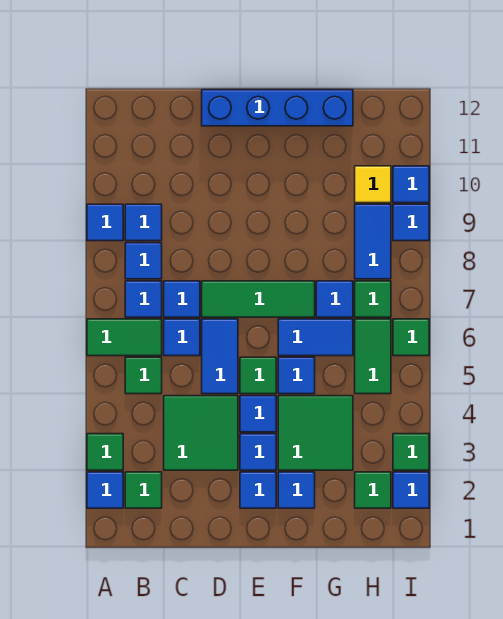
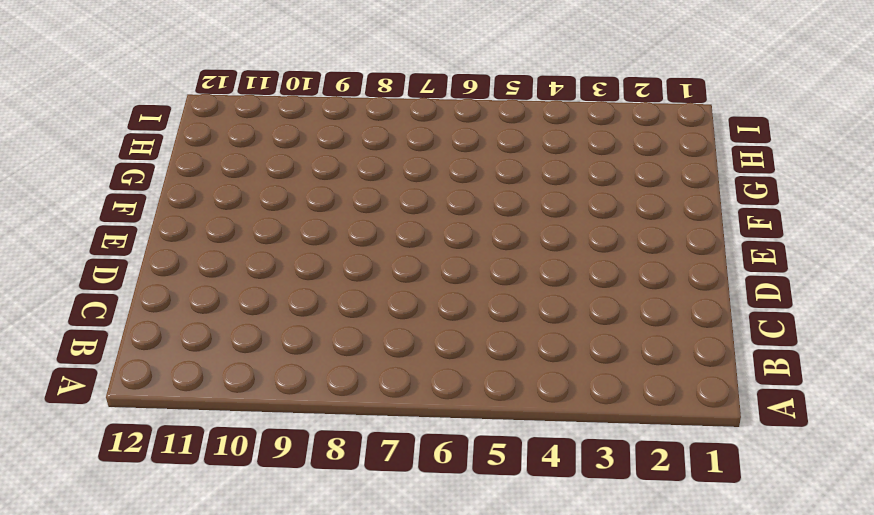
none -> blue 1x1 tile [87,472,123,508]
none -> green 1x1 tile [87,434,123,470]
none -> green 1x2 tile [87,319,162,356]
none -> blue 1x1 tile [87,204,123,241]

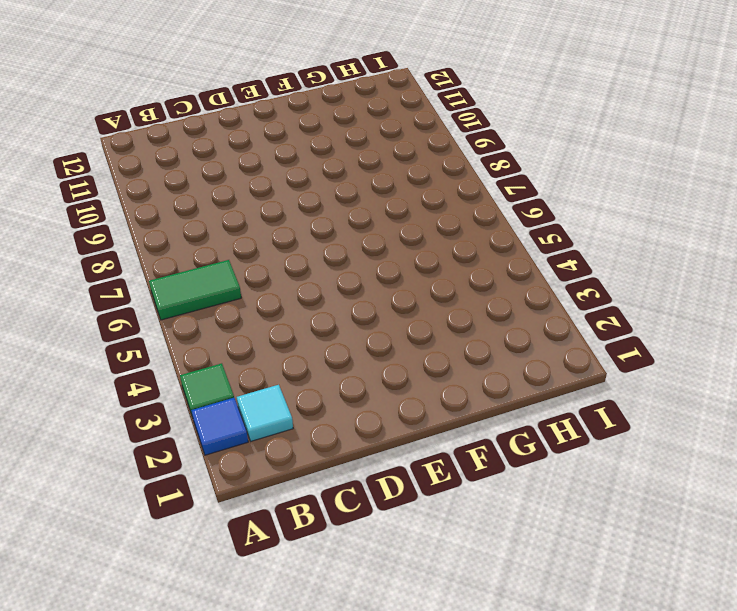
cyan 1x1 tile [237,385,293,441] -> green 1x1 tile [125,472,162,508]
none -> blue 1x1 tile [87,204,123,241]
none -> green 1x1 tile [125,357,162,394]
none -> blue 1x1 tile [125,281,162,317]
none -> blue 1x1 tile [125,243,162,279]

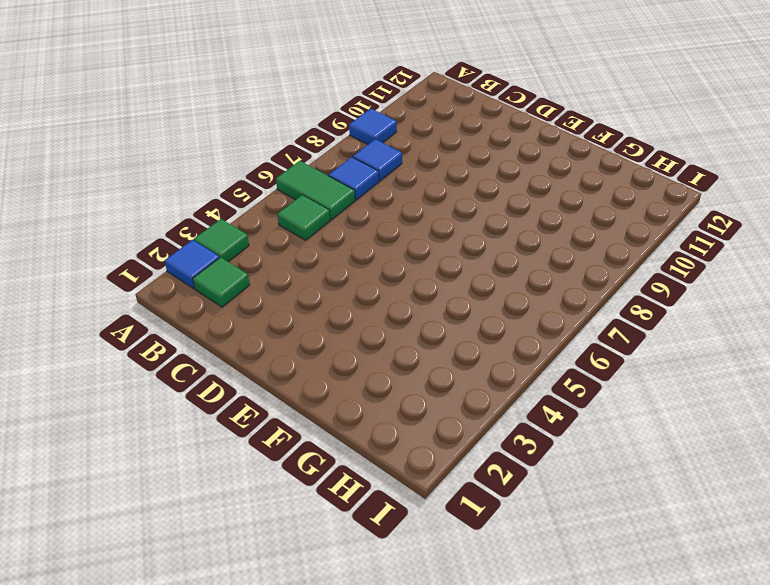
none -> blue 1x1 tile [125,204,162,241]
none -> green 2x2 tile [164,396,238,470]
none -> blue 1x1 tile [164,319,200,356]
none -> blue 1x1 tile [164,281,200,317]

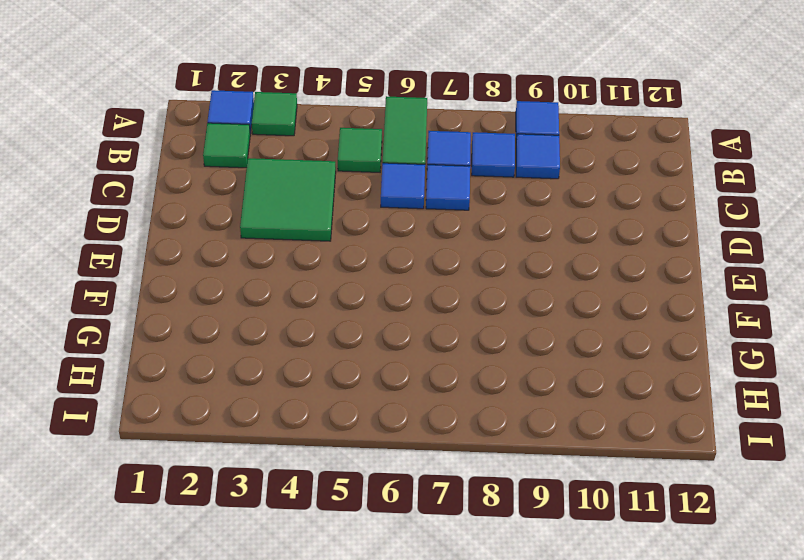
none -> blue 1x2 tile [202,319,238,394]
none -> green 1x3 tile [202,281,315,317]
none -> blue 1x4 brick [202,90,353,126]
none -> blue 1x1 tile [240,472,276,508]

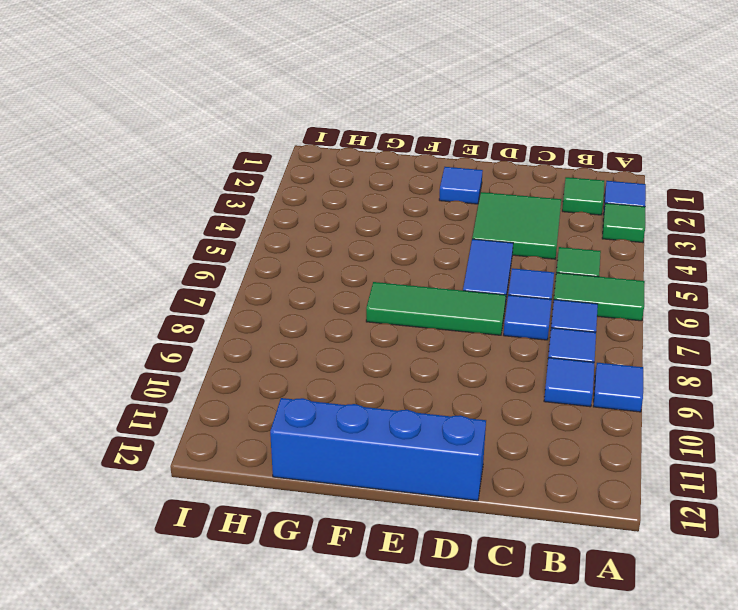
none -> blue 1x1 tile [240,434,276,470]
none -> blue 1x1 tile [240,396,276,432]
none -> green 1x1 tile [240,357,276,394]
none -> blue 1x1 tile [278,472,315,508]

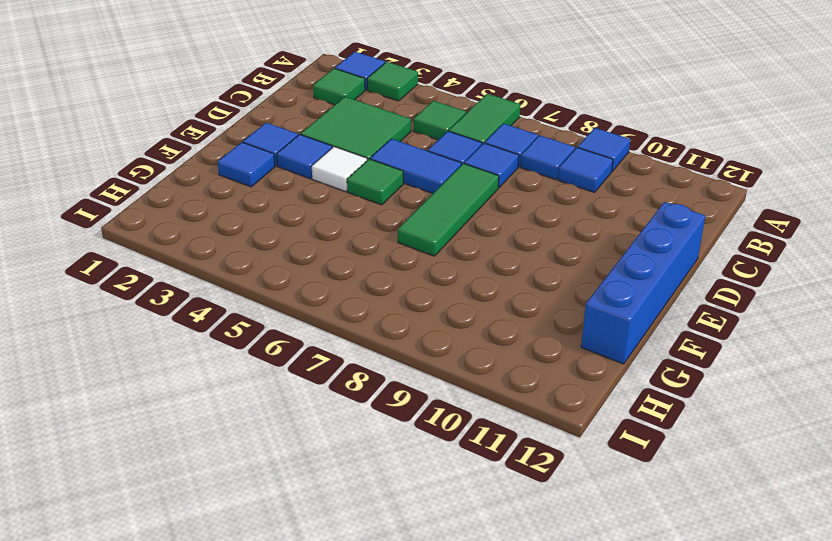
white 1x1 tile [311,147,367,192] -> blue 1x1 tile [240,396,276,432]
none -> green 2x2 tile [278,396,353,470]
none -> blue 1x1 tile [278,357,315,394]
none -> blue 1x2 tile [278,319,353,356]
none -> blue 1x1 tile [316,281,353,317]

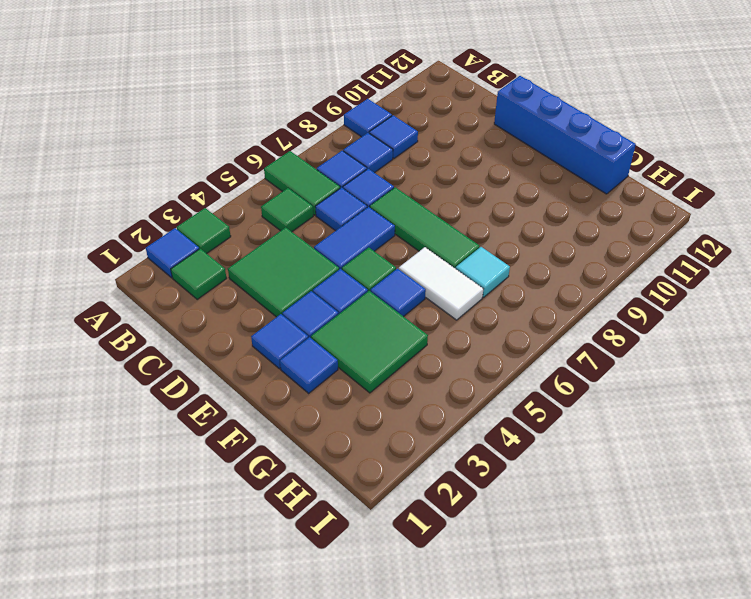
white 1x2 tile [399,247,483,320] -> blue 1x2 tile [278,319,353,356]
cyan 1x1 tile [456,247,510,297] -> blue 1x1 tile [316,281,353,317]
none -> green 1x1 tile [355,472,391,508]
none -> green 1x2 tile [355,319,391,394]
none -> green 1x1 tile [355,281,391,317]
none -> blue 1x2 tile [355,204,391,279]

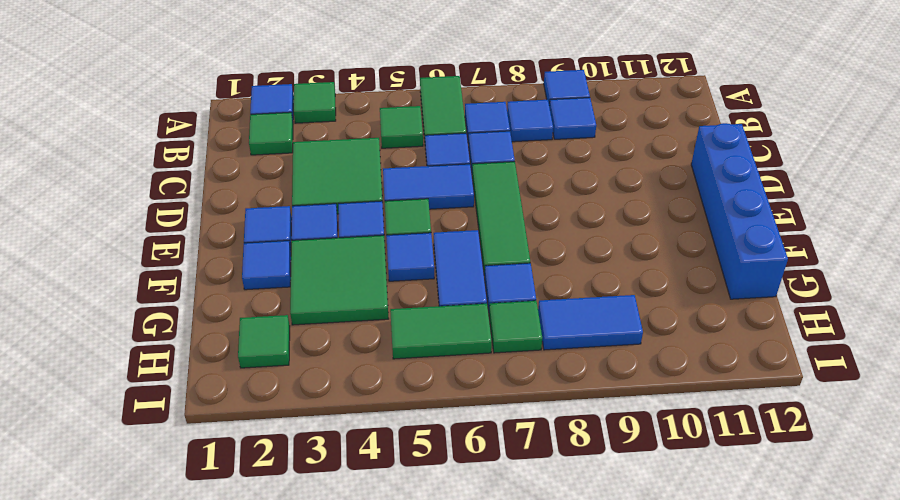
none -> yellow 1x1 tile [355,166,391,203]
none -> blue 1x1 tile [393,472,429,508]
none -> green 1x1 tile [393,434,429,470]
none -> green 1x1 tile [393,319,429,356]

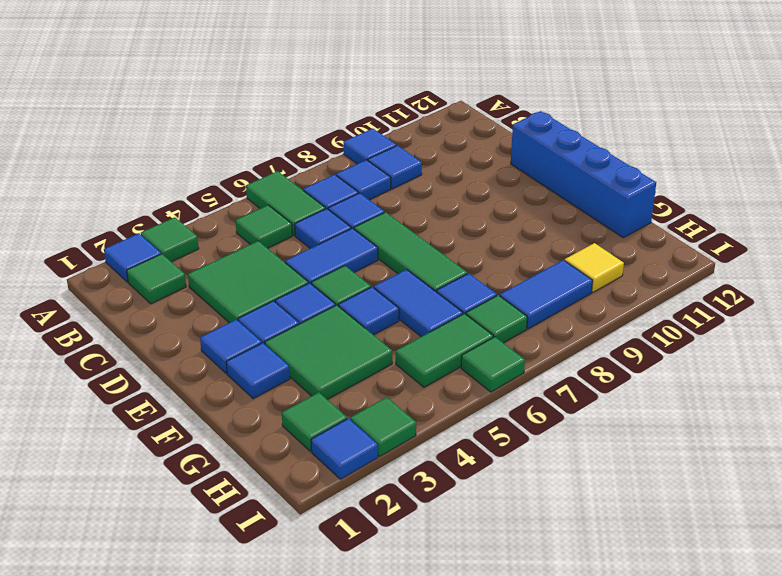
none -> blue 1x1 tile [393,204,429,241]
none -> blue 1x1 tile [393,166,429,203]

